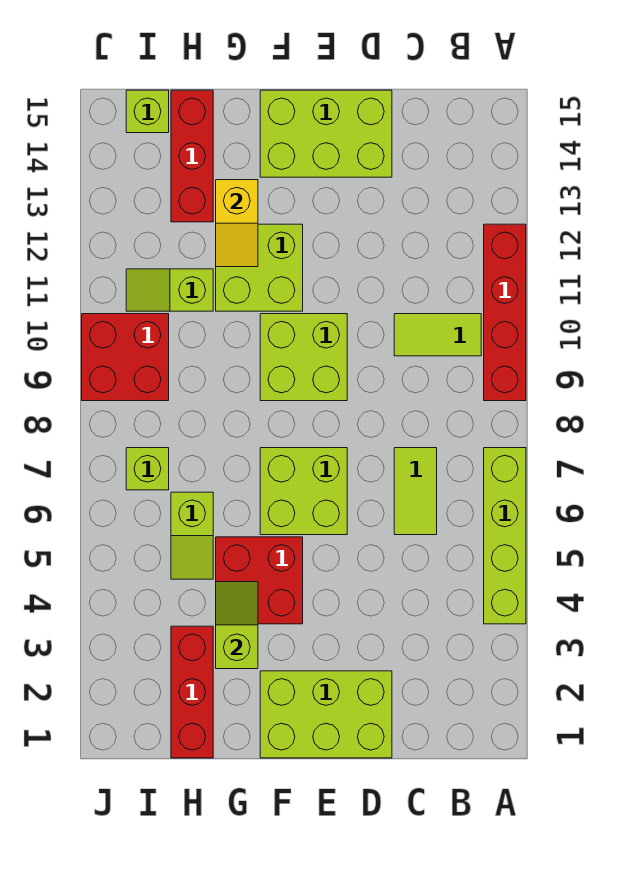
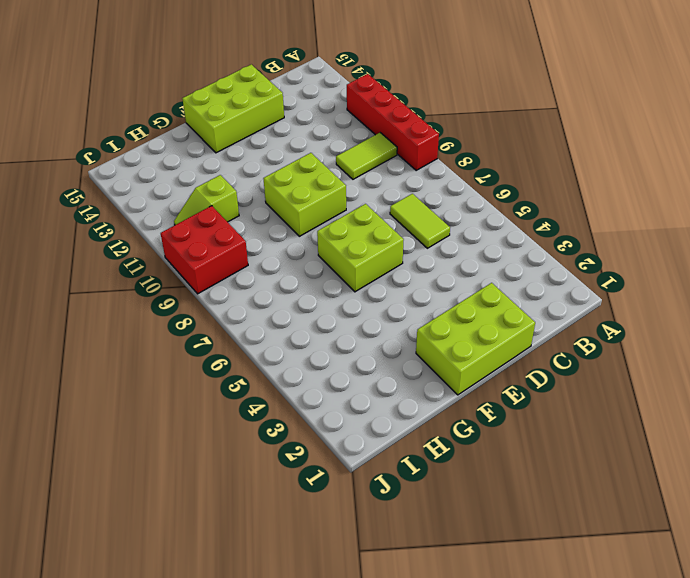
none -> lime 1x4 brick [484,448,526,624]
none -> red 2x2 brick [216,537,303,624]
none -> lime 2x2 brick [216,224,303,311]

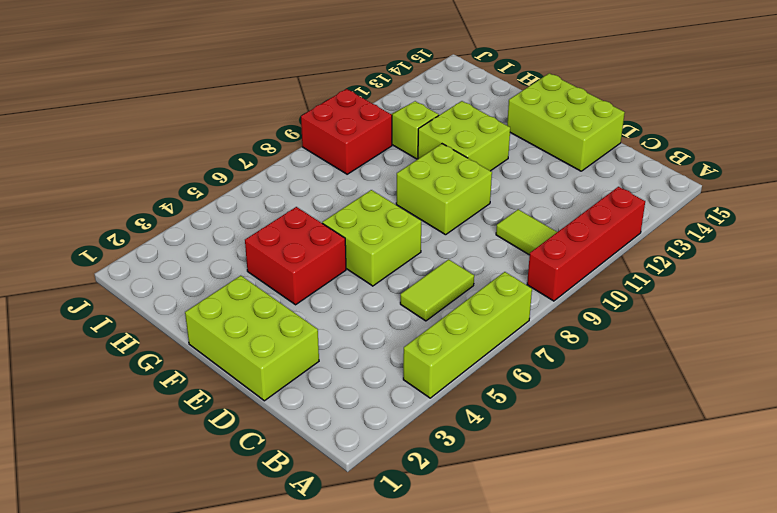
none -> red 1x3 brick [171,626,213,758]
none -> lime 1x2 slope [171,492,213,579]
none -> red 1x3 brick [171,90,213,222]

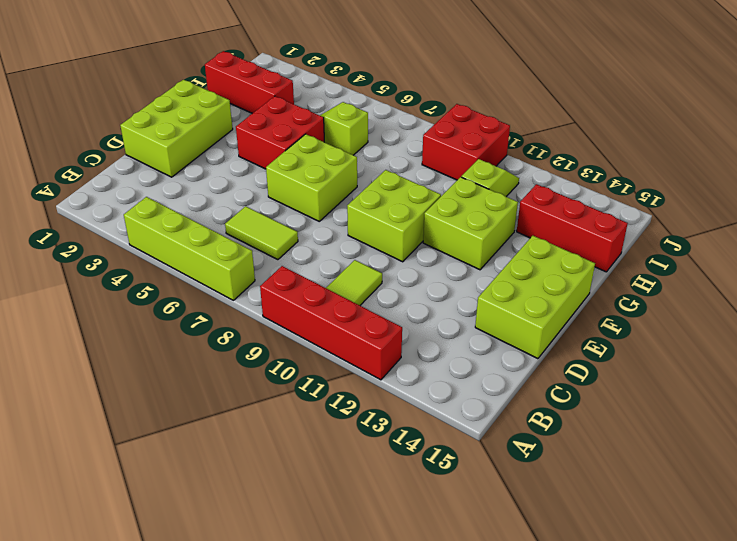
none -> lime 1x1 brick [126,448,169,490]
none -> lime 1x1 brick [126,90,169,133]
none -> lime 1x2 slope [216,582,258,669]

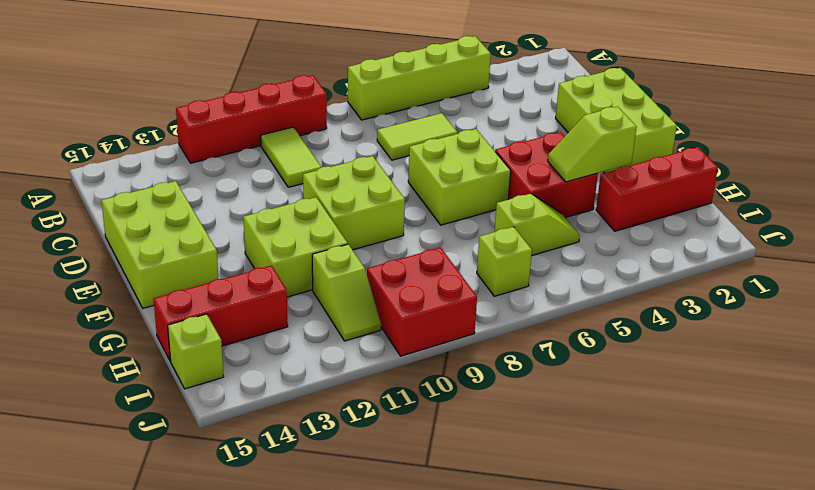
none -> yellow 1x2 slope [216,180,258,267]

